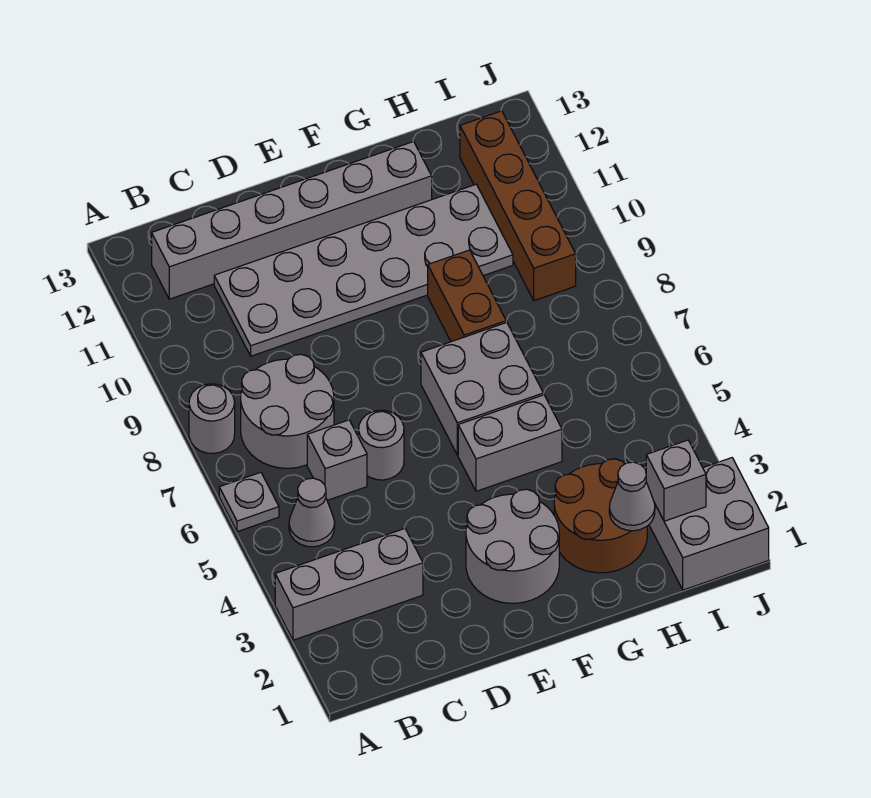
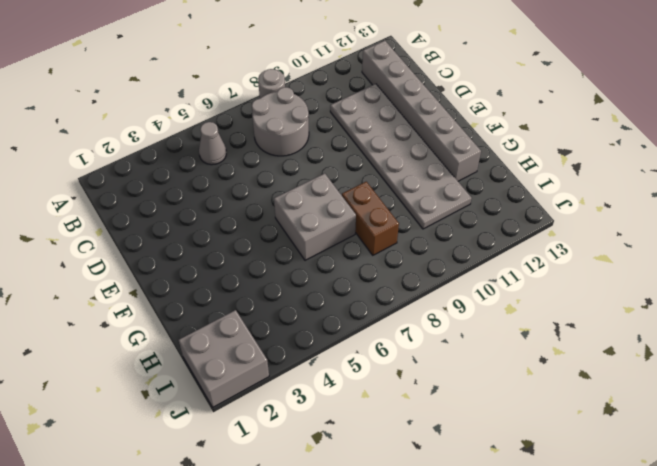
brown 1x2 brick [342,182,399,255] -> brown 1x2 brick turned to [428,250,506,342]
none -> grey 1x3 brick [275,528,423,640]
none -> grey 1x1 plate [219,472,279,532]
none -> grey 1x1 brick [307,420,367,500]

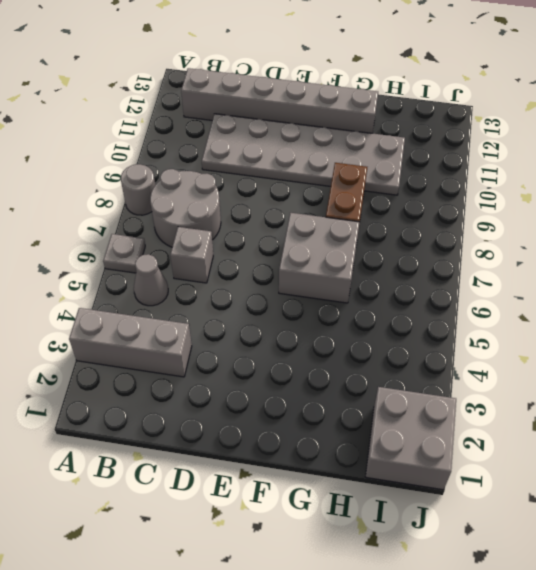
none -> grey 1x1 round brick [359,410,404,480]
none -> grey 2x2 round brick [466,489,559,603]
none -> grey 1x2 brick [458,395,562,491]

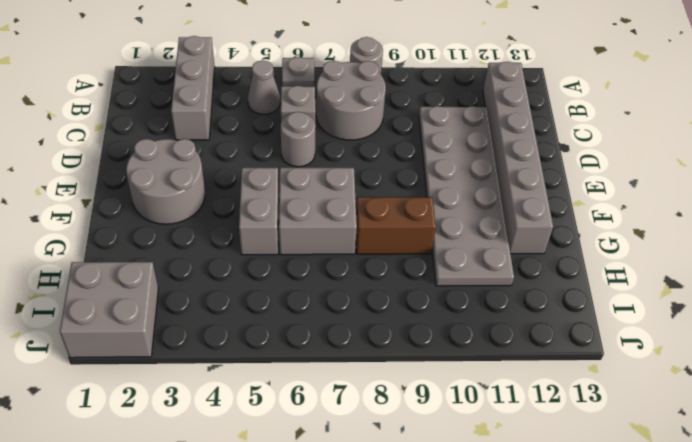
none -> brown 2x2 round brick [554,459,647,573]
none -> brown 1x4 brick [460,111,576,301]
none -> grey 1x1 cone [609,462,655,531]

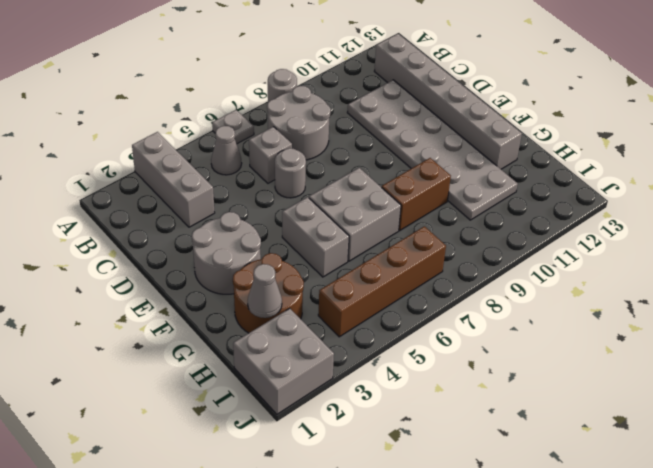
brown 1x4 brick [318,226,446,337] -> brown 1x4 brick moved to [460,111,576,301]
none -> grey 1x1 brick [646,440,706,521]

